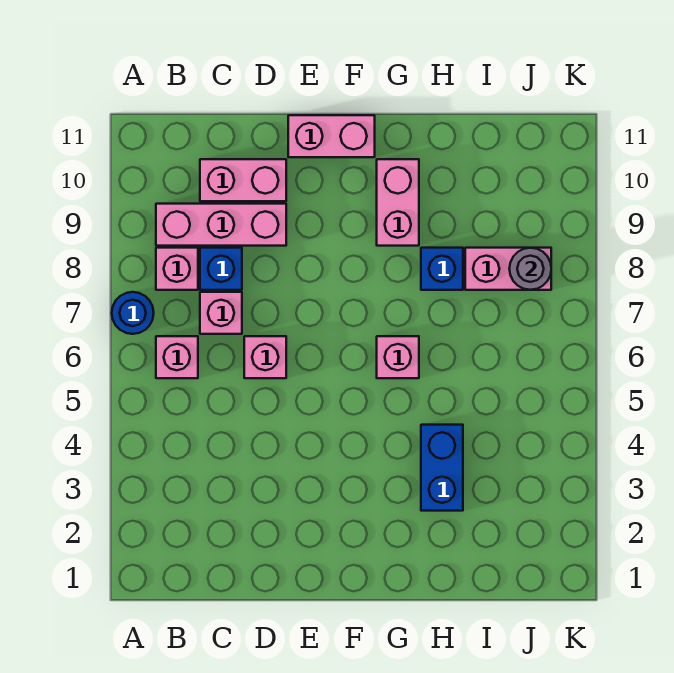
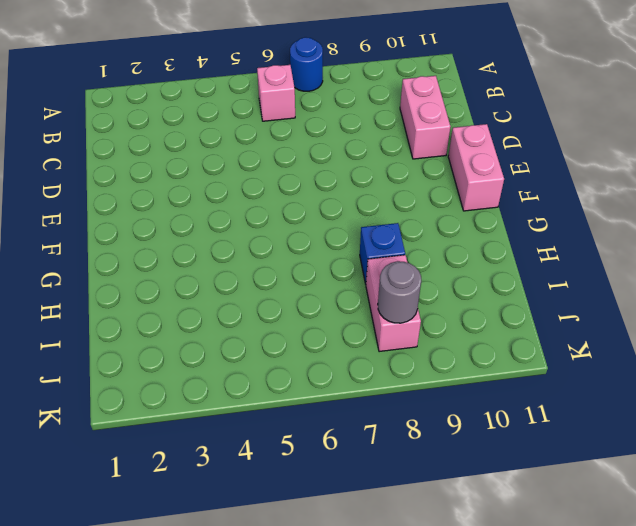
none -> pink 1x1 brick [156,248,198,290]
none -> pink 1x3 brick [156,204,286,246]
none -> pink 1x1 brick [200,292,242,334]

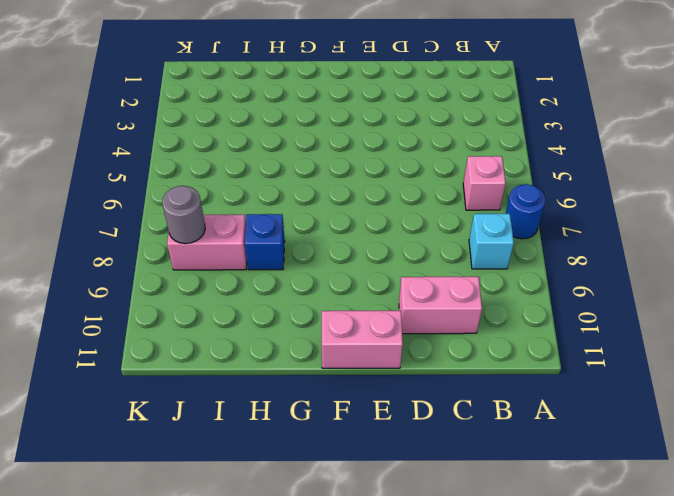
cyan 1x1 brick [469,214,514,269] -> pink 1x1 brick [156,248,198,290]
none -> pink 1x3 brick [156,204,286,246]
none -> pink 1x1 brick [200,292,242,334]
none -> blue 1x1 brick [200,248,242,290]

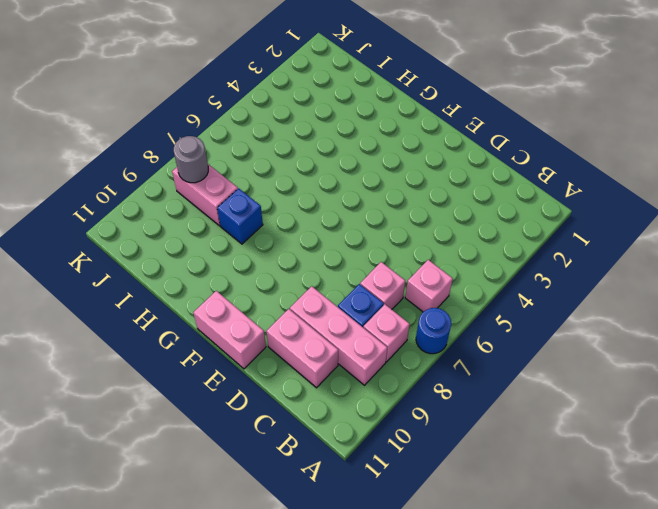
none -> pink 1x1 brick [244,336,286,378]
none -> pink 1x1 brick [377,336,419,378]
none -> pink 1x2 brick [377,159,419,246]

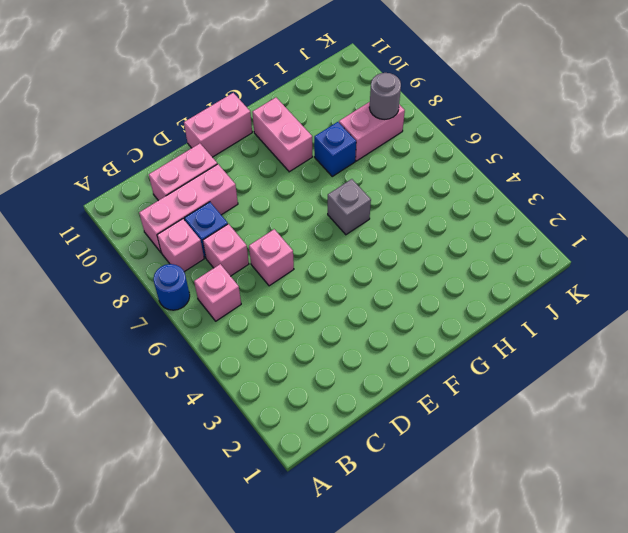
grey 1x1 brick [328,179,371,235] -> pink 1x1 brick [377,336,419,378]
none -> blue 1x2 brick [421,425,463,511]

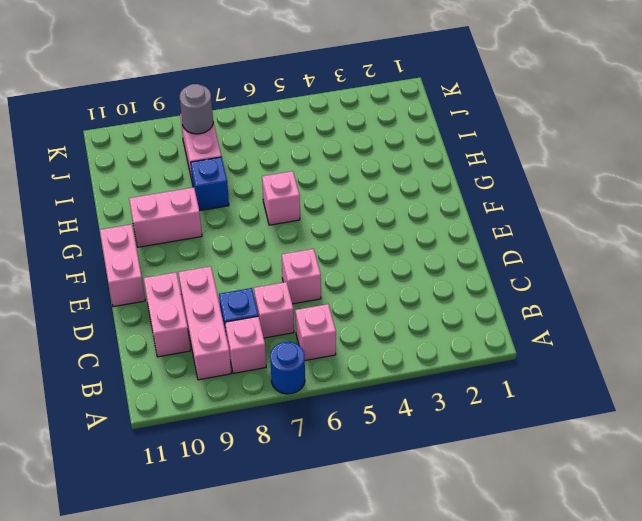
none -> blue 1x2 brick [421,425,463,511]

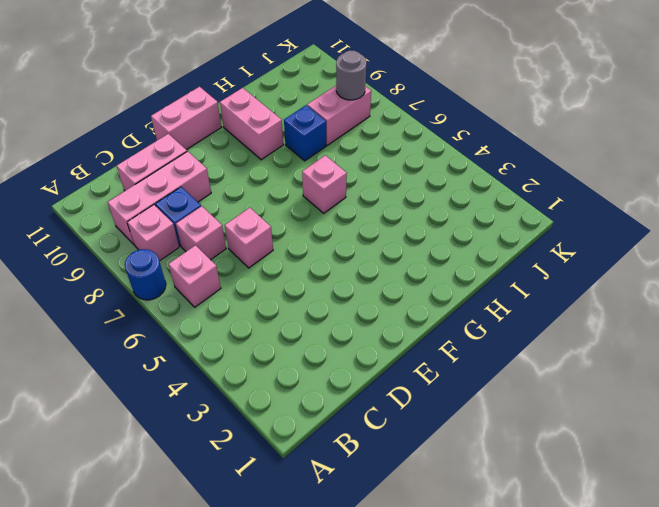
none -> blue 1x2 brick [421,425,463,511]

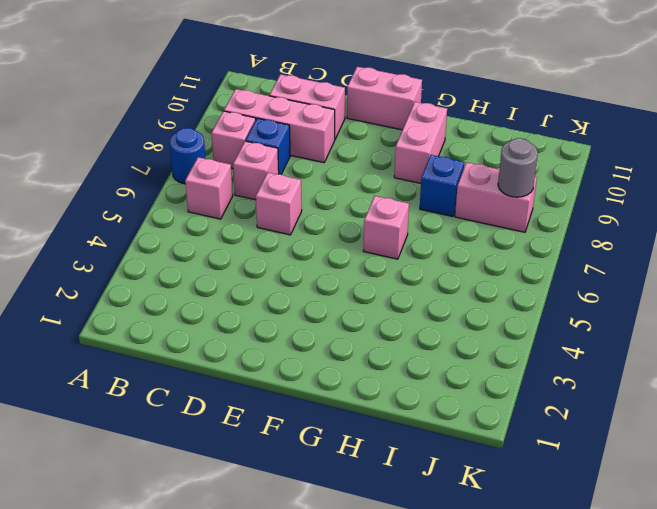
none -> blue 1x2 brick [421,425,463,511]

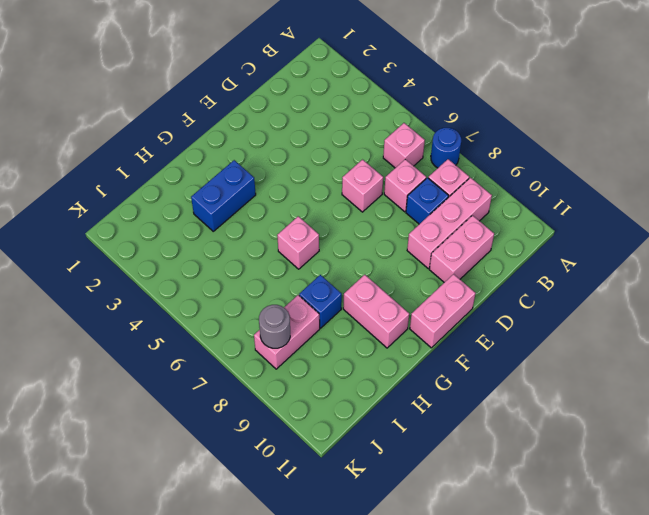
blue 1x2 brick [191,160,256,231] -> blue 1x2 brick turned to [421,425,463,511]

